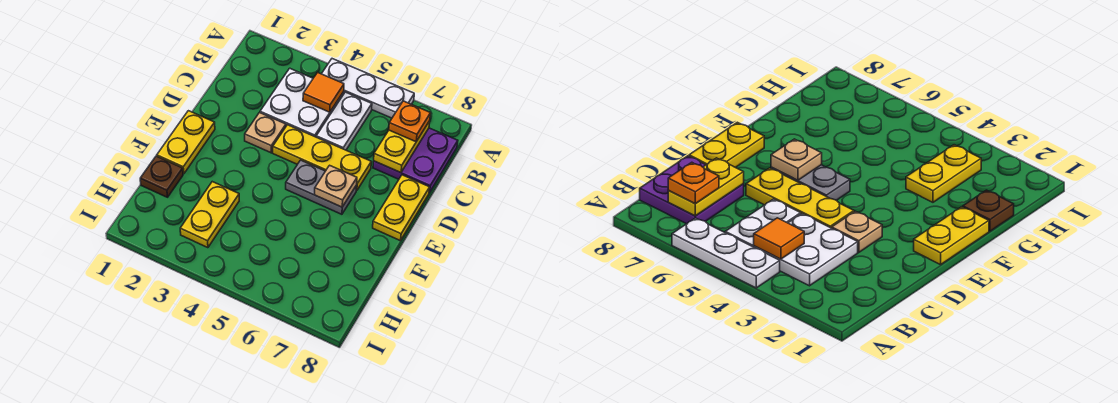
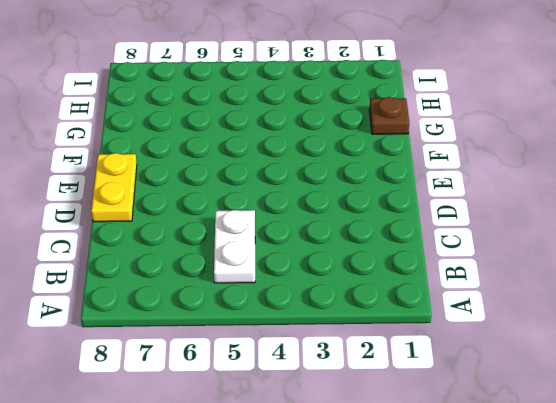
none -> white 1x3 plate [322,59,414,118]
none -> white 2x2 plate [260,68,344,137]
none -> purple 2x2 plate [373,128,458,193]

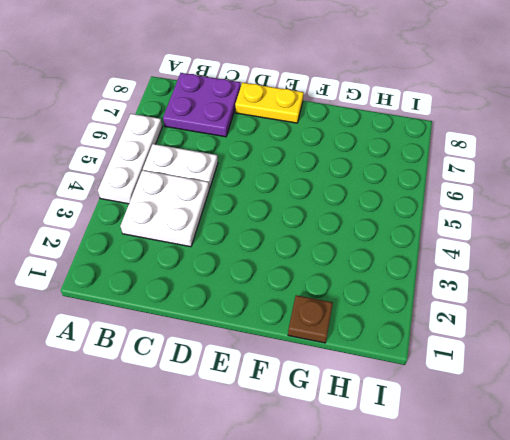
none -> tan 1x1 plate [245,113,286,153]
none -> yellow 1x3 plate [273,125,371,191]
none -> yellow 1x2 plate [157,111,215,174]

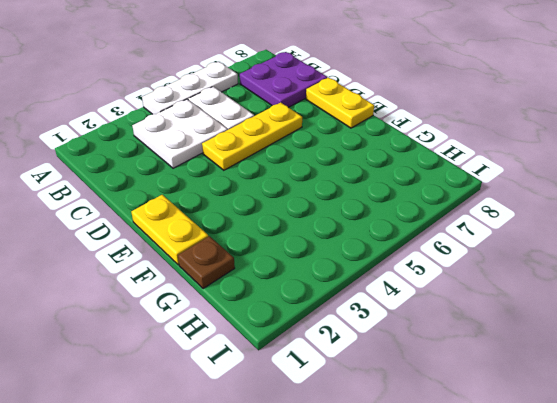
none -> tan 1x1 plate [245,113,286,153]
none -> grey 1x2 plate [286,160,357,214]
none -> yellow 1x2 plate [180,182,239,248]

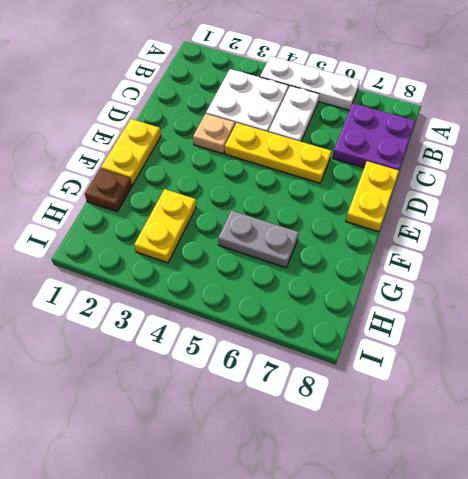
grey 1x2 plate [218,210,299,268] -> grey 1x2 plate moved to [286,160,357,214]
none -> orange 1x1 tile [303,72,344,112]
none -> yellow 1x2 plate [374,121,430,173]
none -> tan 1x1 plate [315,165,357,207]

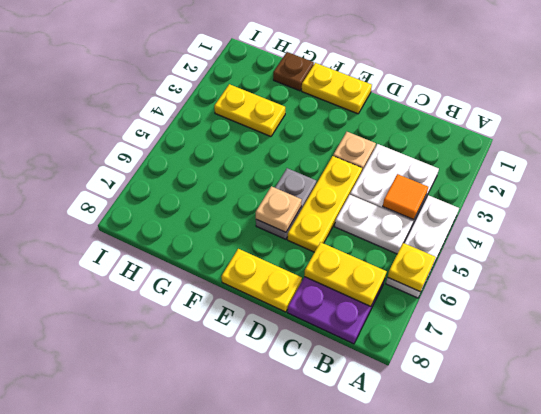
yellow 1x1 plate [388,243,436,292] -> none
none -> orange 1x1 plate [389,101,431,142]

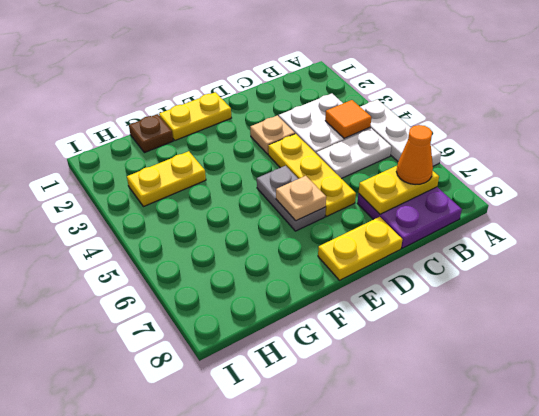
orange 1x1 cone [396,125,433,185] -> orange 1x1 plate [389,101,431,142]

